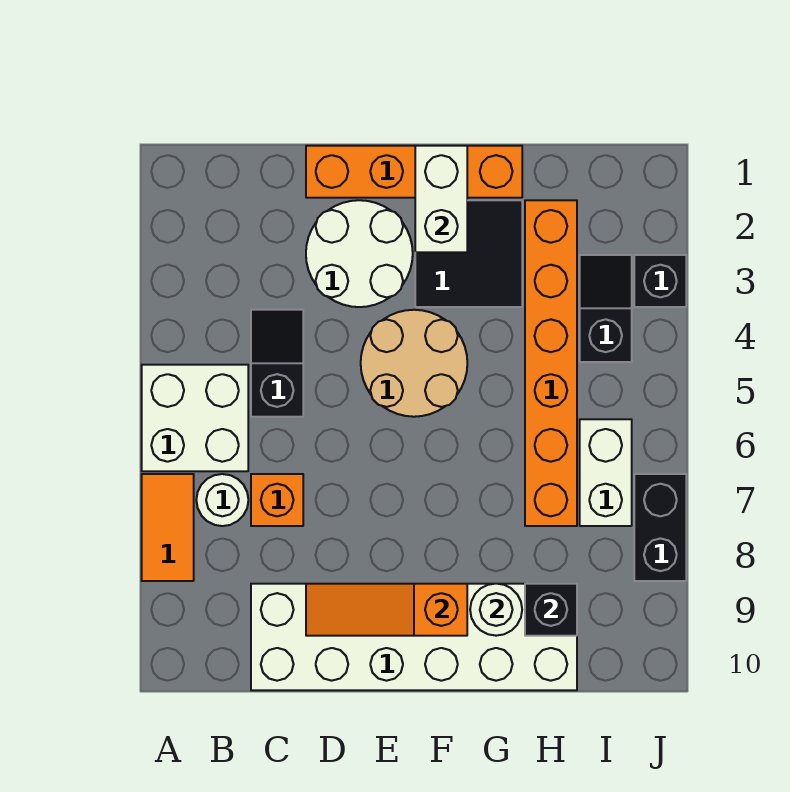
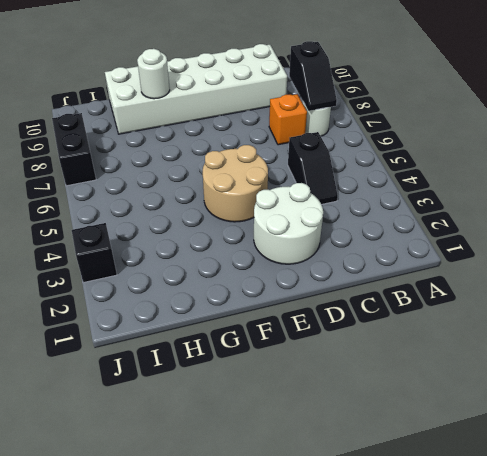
black 1x2 slope [289,41,337,111] -> black 1x2 slope moved to [580,255,632,362]
none -> white 2x2 brick [142,365,248,471]
none -> orange 1x2 tile [142,474,194,581]
none -> orange 1x4 brick [306,146,522,198]

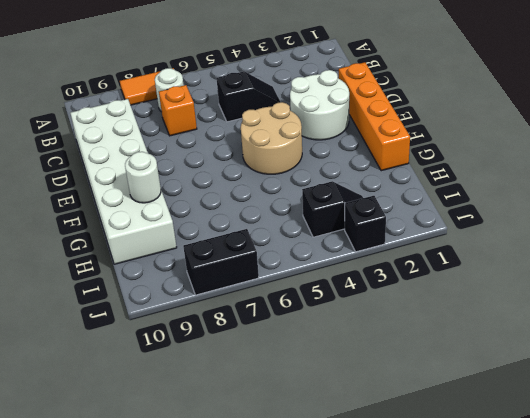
none -> white 2x2 brick [142,365,248,471]
none -> black 2x2 tile [415,200,522,307]
none -> orange 1x6 brick [525,200,577,526]

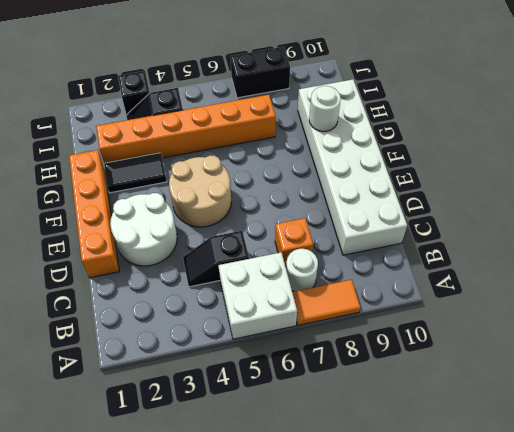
black 1x2 tile [104,153,167,193] -> black 2x2 tile [415,200,522,307]
none -> white 1x2 brick [580,419,632,526]
none -> orange 1x3 slope [306,584,467,636]
none -> white 1x2 brick [415,146,467,252]

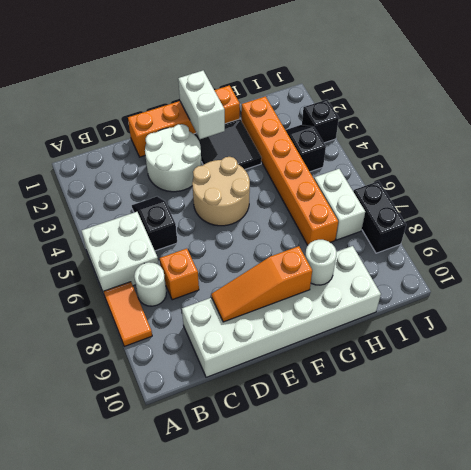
none -> black 1x1 brick [525,584,577,636]

